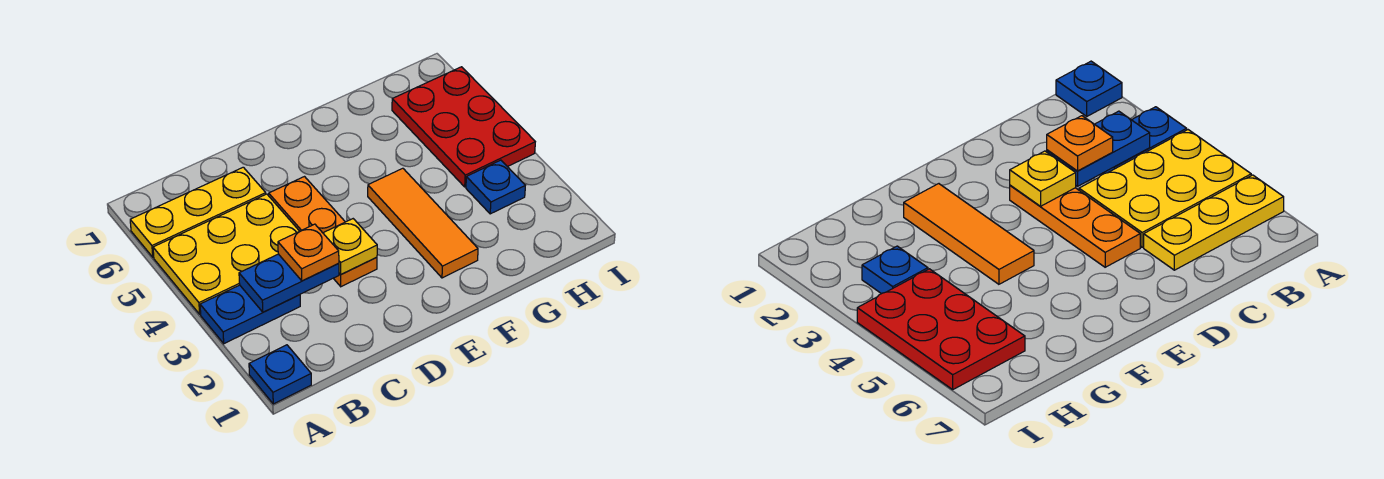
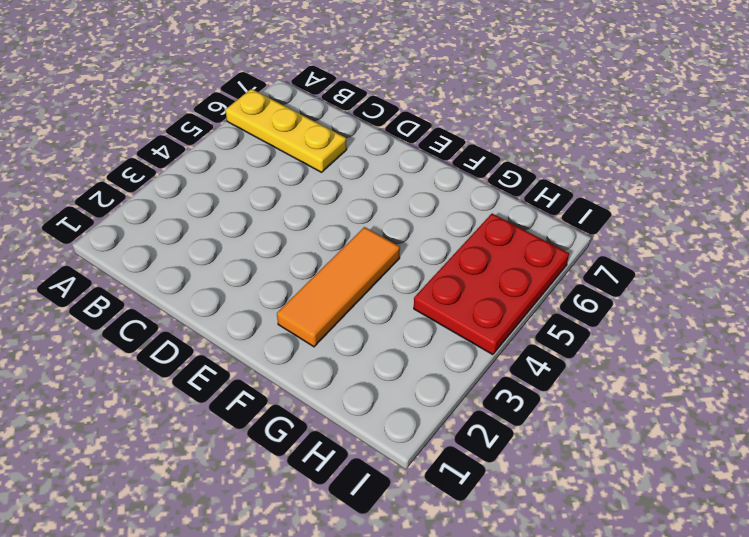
none -> blue 1x1 plate [249,345,311,404]
none -> blue 1x2 plate [200,285,300,344]

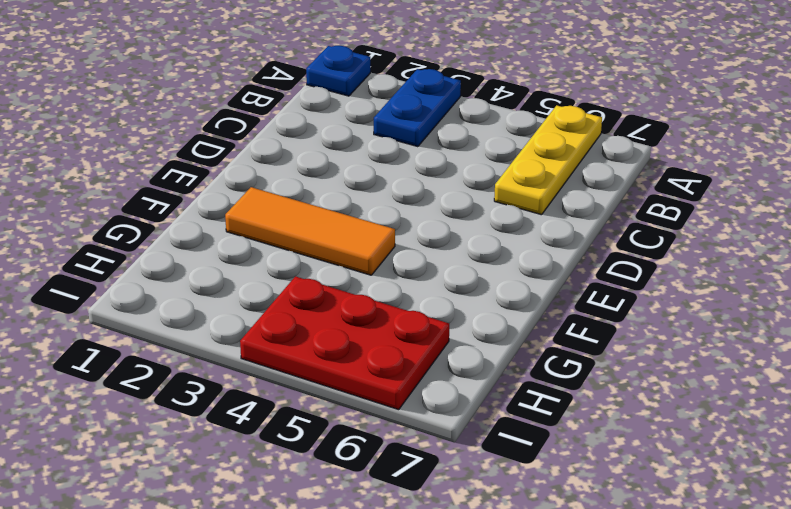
none -> yellow 2x3 plate [153,194,299,314]
none -> orange 1x3 plate [269,177,377,287]

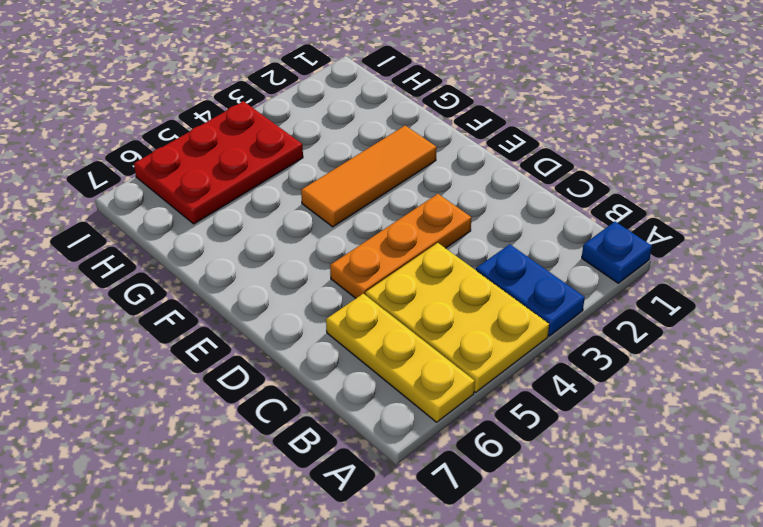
none -> blue 1x1 plate [466,160,525,214]
none -> blue 1x2 plate [239,254,339,312]

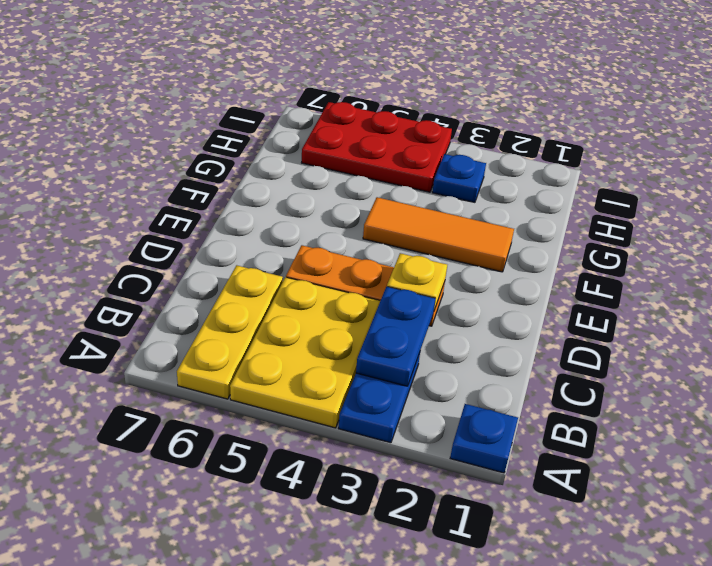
none -> orange 1x1 plate [278,224,339,281]

